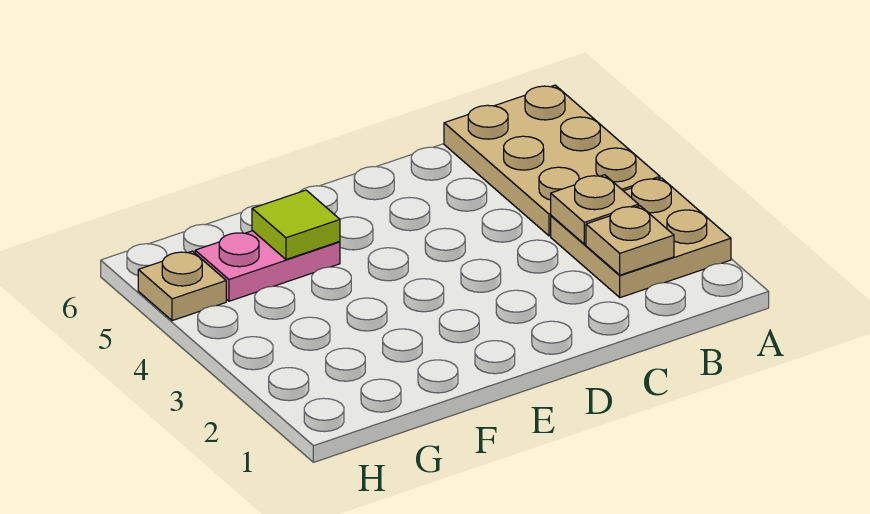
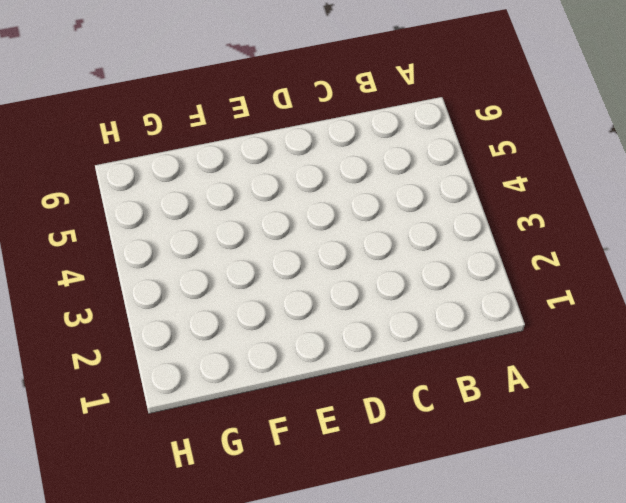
none -> tan 2x2 plate [551,178,731,298]
none -> tan 2x3 plate [444,85,660,236]

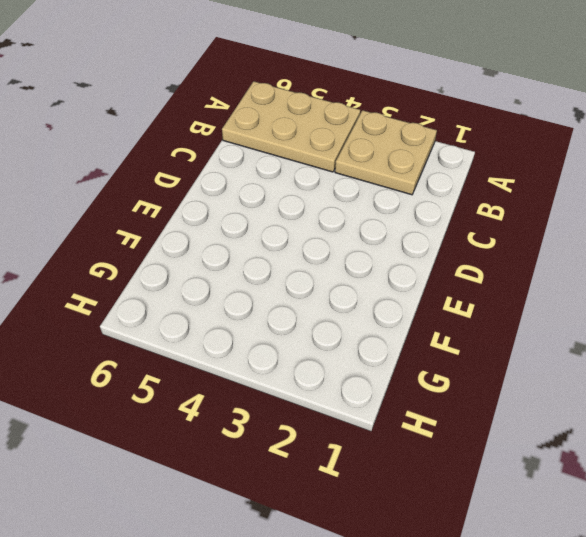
none -> pink 1x2 plate [195,231,340,301]
none -> tan 1x1 plate [138,251,226,321]

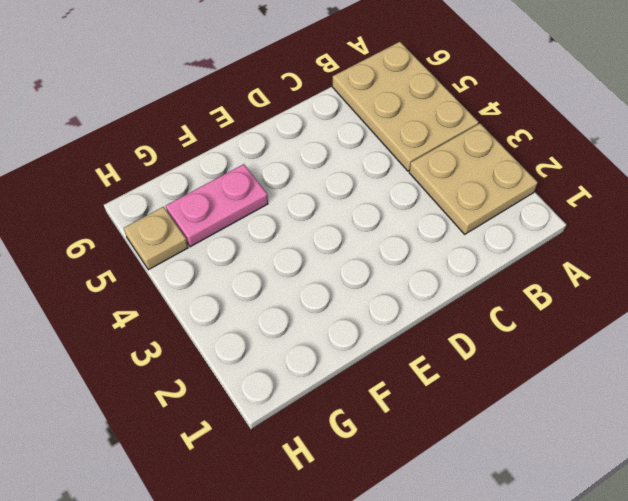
none -> tan 1x1 plate [586,206,674,275]
none -> tan 1x1 plate [551,175,639,244]

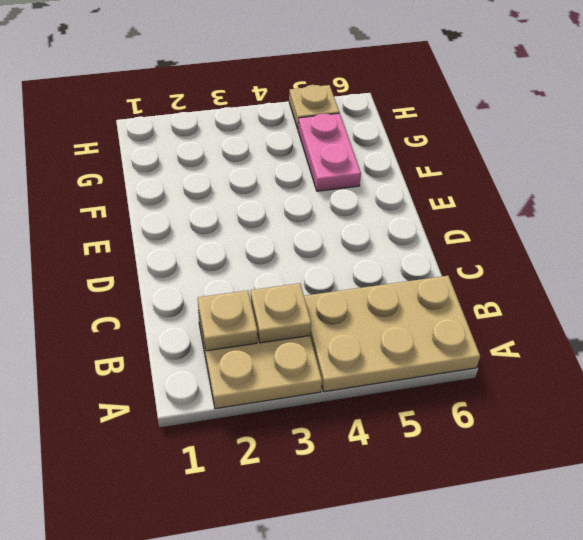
none -> lime 1x1 tile [252,190,340,259]

